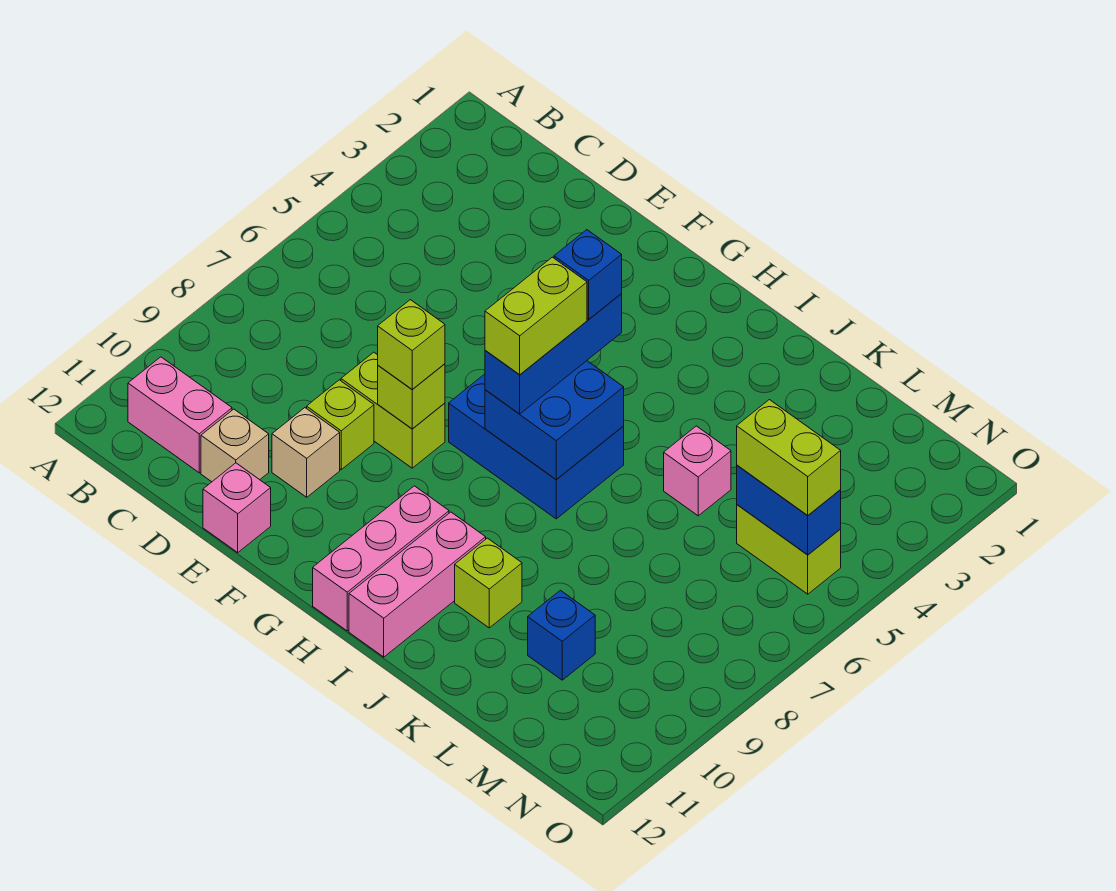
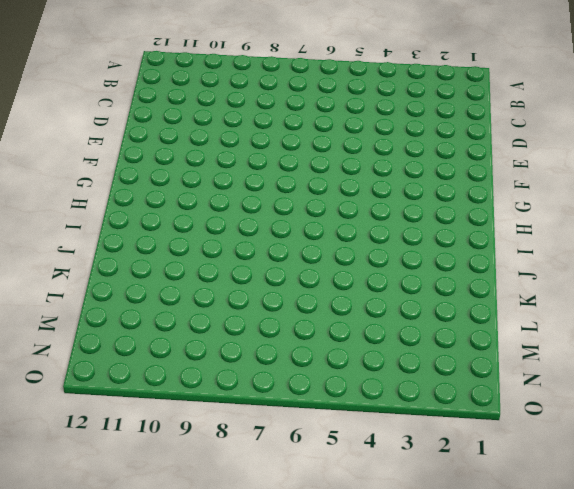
none -> pink 1x2 brick [128,357,232,473]
none -> tan 1x1 brick [201,409,269,482]
none -> lime 1x2 brick [341,352,445,468]

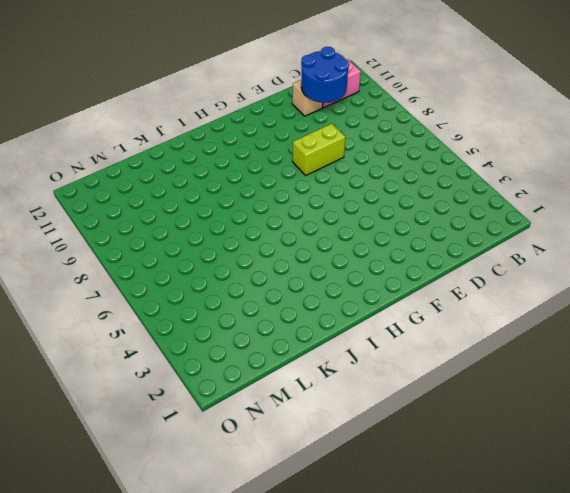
blue 2x2 round brick [301,47,349,103] -> none
none -> lime 1x1 brick [307,380,374,470]
none -> tan 1x1 brick [272,408,340,497]
none -> pink 1x1 brick [203,463,271,553]

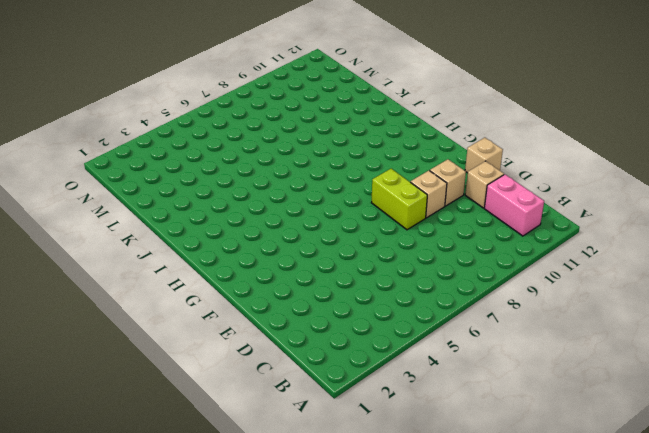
tan 1x1 brick [410,171,447,218] -> lime 1x1 brick [307,380,374,470]
tan 1x1 brick [465,138,503,173] -> pink 1x1 brick [203,463,271,553]
none -> blue 2x3 brick [449,374,624,519]
none -> pink 1x3 brick [313,486,449,631]
none -> pink 1x3 brick [349,512,486,657]

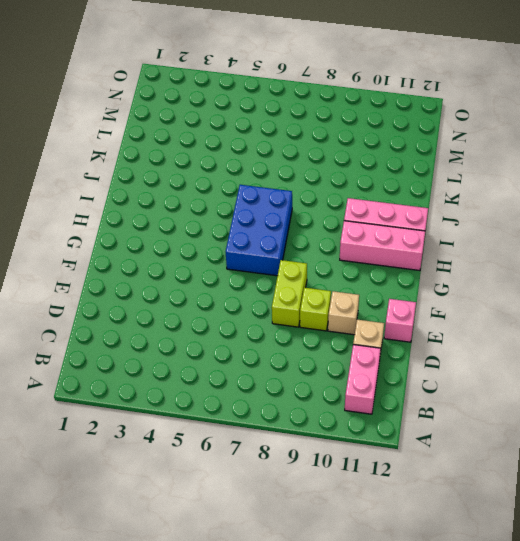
none -> lime 1x1 brick [455,538,522,628]
none -> pink 1x1 brick [664,426,731,516]
none -> blue 1x1 brick [528,590,595,680]

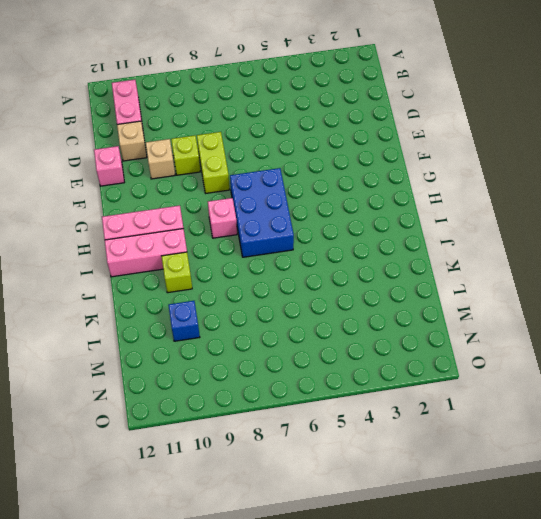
pink 1x1 brick [208,198,237,238] -> pink 1x1 brick moved to [664,426,731,516]
none -> lime 1x2 brick [737,505,841,594]
none -> lime 1x1 brick [378,364,445,429]
none -> blue 2x2 brick [485,361,624,480]

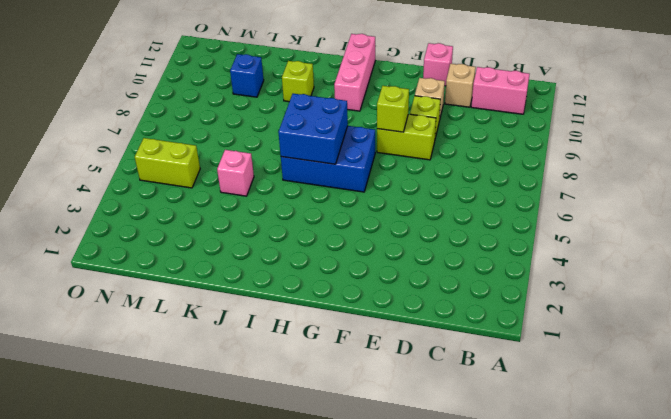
none -> pink 1x3 brick [349,512,486,657]
none -> blue 1x2 brick [737,465,841,555]
none -> lime 1x1 brick [378,300,445,389]

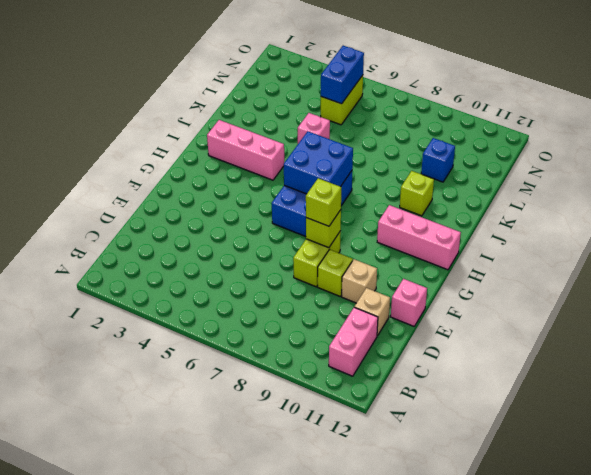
pink 1x3 brick [207,120,284,180] -> pink 1x3 brick moved to [349,512,486,657]
none -> blue 1x3 brick [485,294,622,414]
none -> lime 1x2 brick [737,400,841,515]
none -> blue 1x1 brick [554,230,622,319]

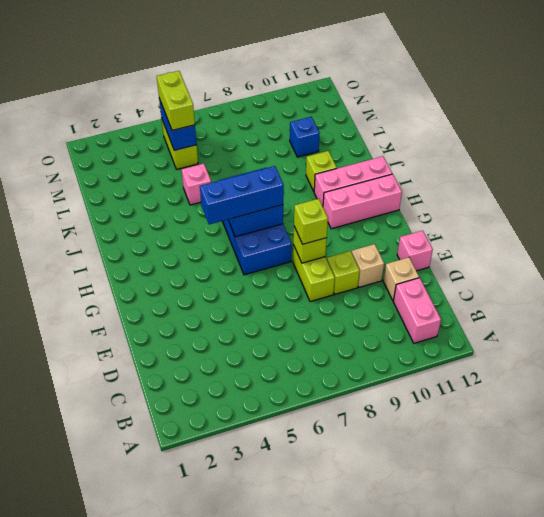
none -> blue 1x1 brick [554,230,622,319]
none -> lime 1x2 brick [485,257,587,375]

